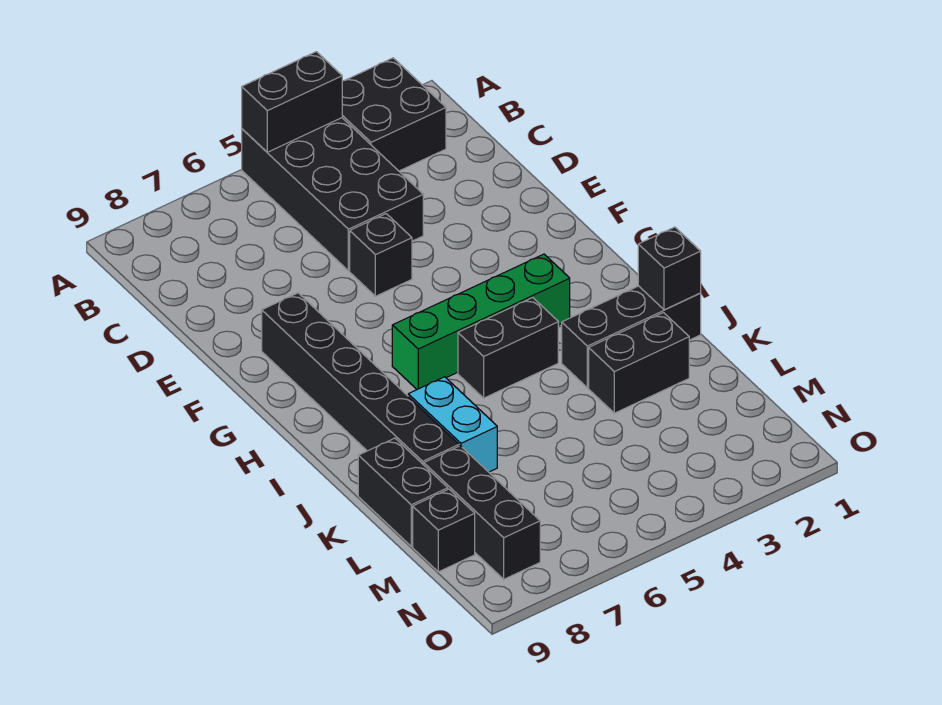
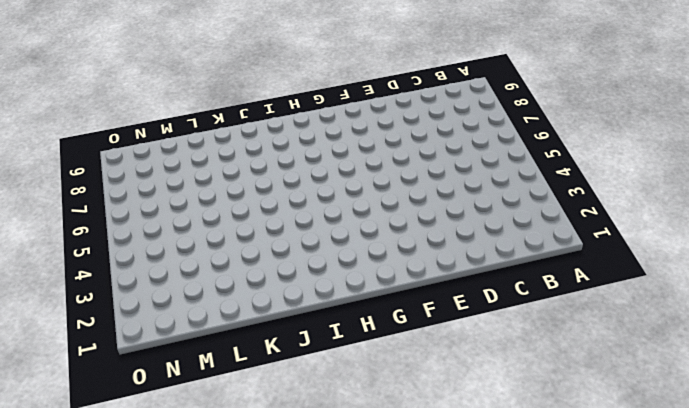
none -> black 2x2 brick [342,58,446,171]
none -> black 2x4 brick [242,118,423,271]
none -> black 1x1 brick [350,214,412,296]

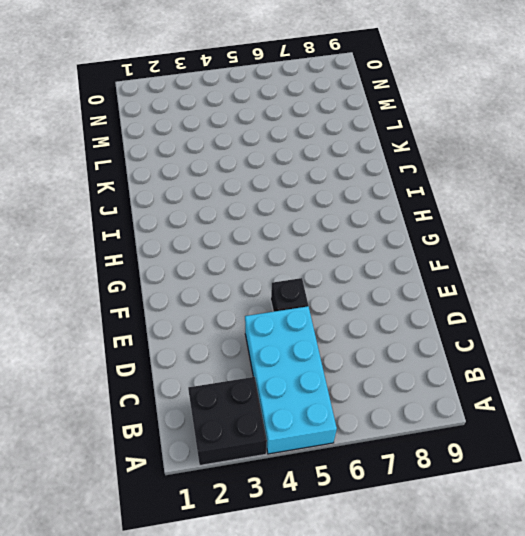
cyan 2x4 brick [245,306,337,454] -> black 2x4 brick [242,118,423,271]
none -> black 1x6 brick [262,293,459,465]
none -> green 1x4 brick [392,254,570,389]
none -> black 1x2 brick [458,298,558,398]

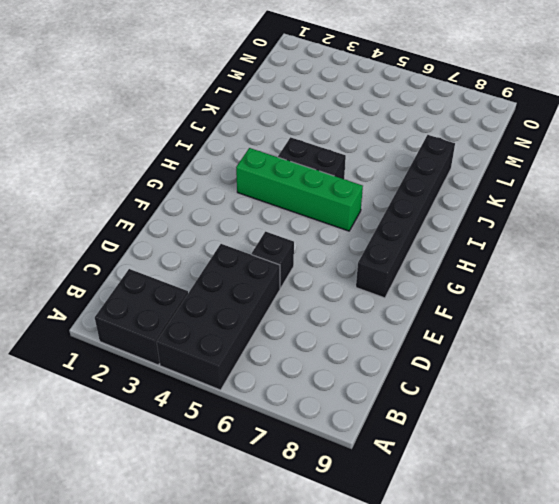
none -> black 1x3 brick [562,286,701,388]
none -> cyan 1x2 brick [408,377,497,472]
none -> black 1x2 brick [589,313,689,413]

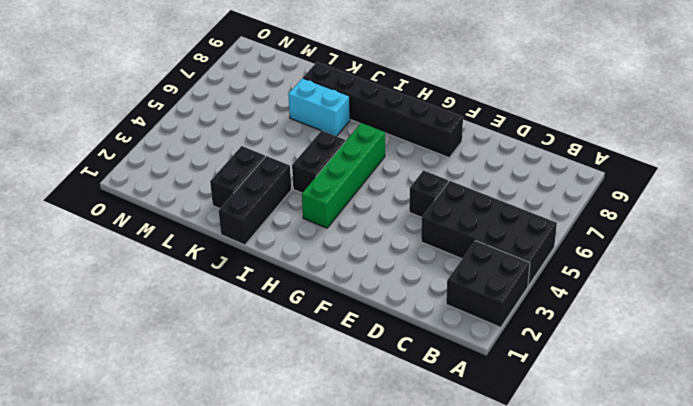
none -> black 1x2 brick [358,438,448,546]
none -> black 1x3 brick [424,446,540,579]
none -> black 1x1 brick [413,489,475,572]

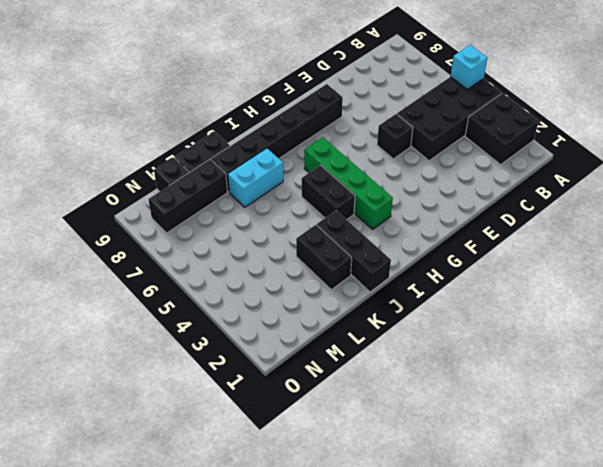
cyan 1x1 brick [450,45,487,89] -> black 1x2 brick [242,52,342,152]
none -> black 1x1 brick [638,227,701,310]

